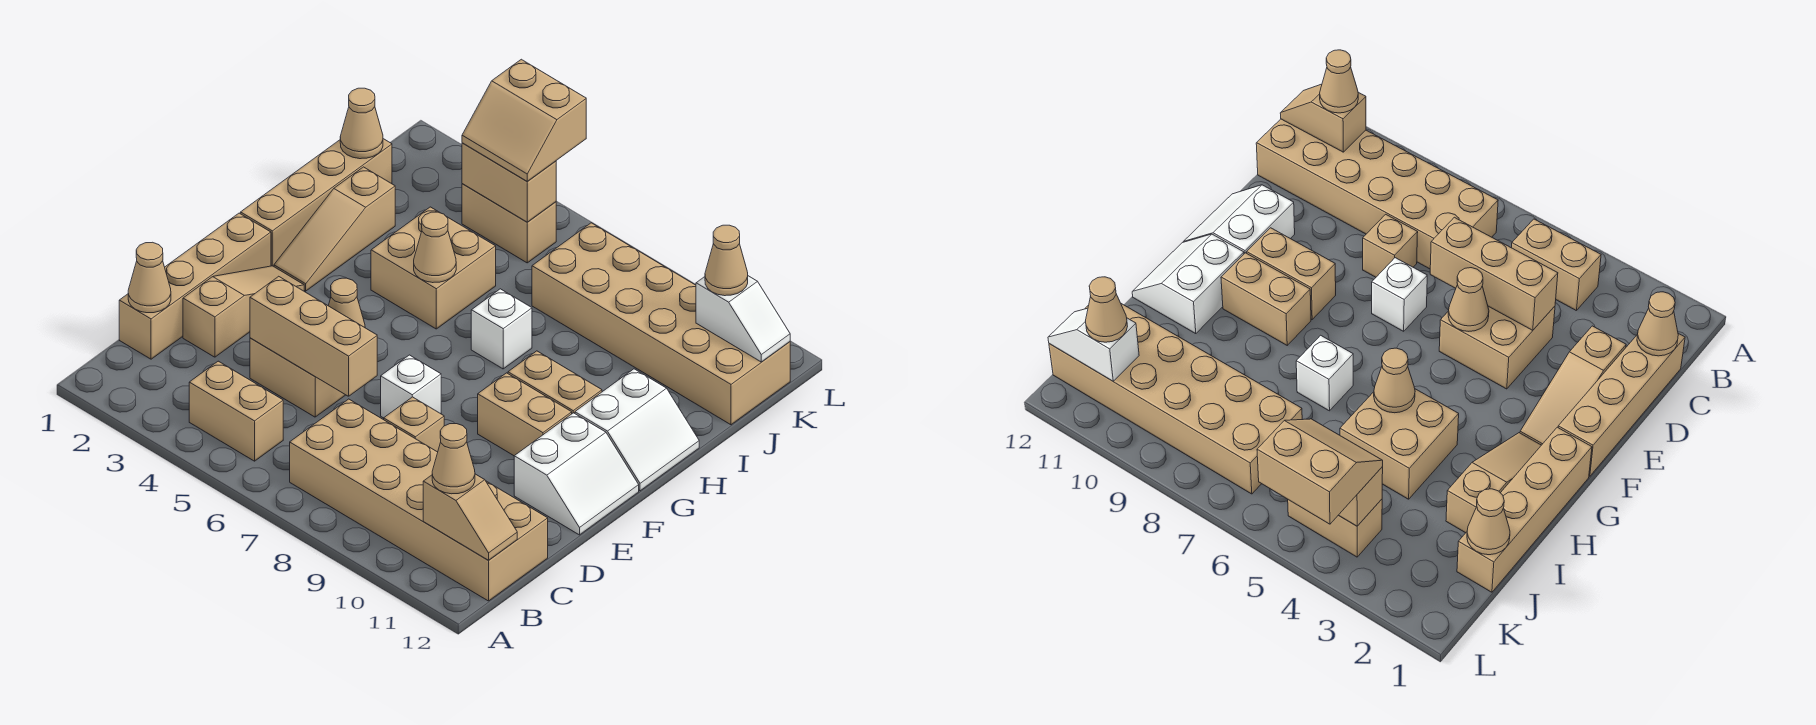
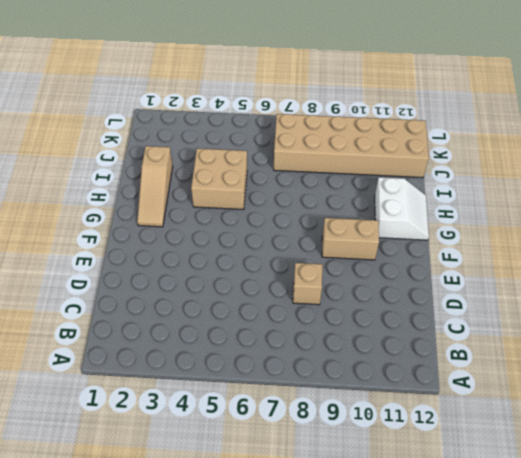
none -> tan 1x2 brick [189,361,283,461]
none -> tan 2x6 brick [290,399,548,601]
none -> tan 1x4 brick [119,213,271,359]

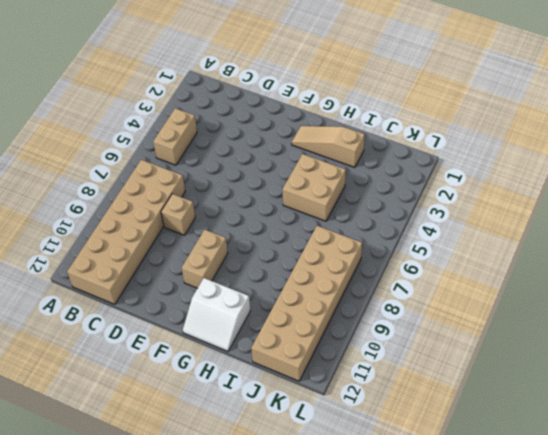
none -> tan 1x4 brick [119,213,271,359]
none -> tan 1x3 slope [183,266,304,357]
none -> tan 2x2 brick [250,338,345,417]

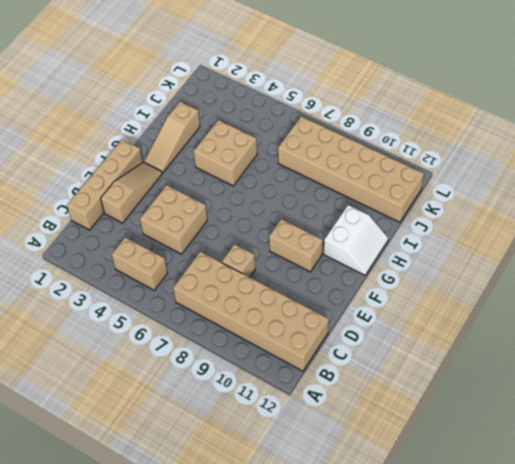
none -> white 1x1 brick [381,355,441,418]
none -> white 2x2 slope [514,413,639,535]
none -> tan 1x4 brick [241,139,392,266]

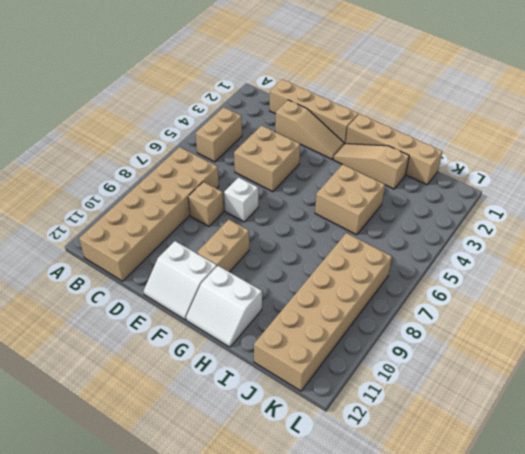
none -> tan 1x2 brick [508,351,602,413]
none -> white 1x1 brick [471,289,532,369]
none -> tan 1x2 brick [462,184,556,263]

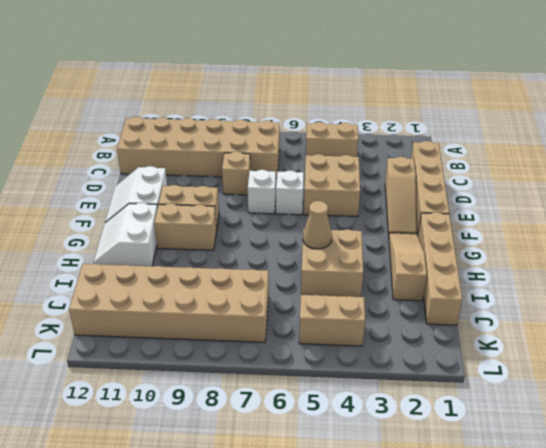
white 1x1 brick [276,171,304,215] -> white 1x1 brick moved to [471,289,532,369]
none -> tan 1x2 slope [423,474,517,560]
none -> tan 1x1 cone [128,242,171,313]
none -> tan 1x3 brick [250,276,377,396]

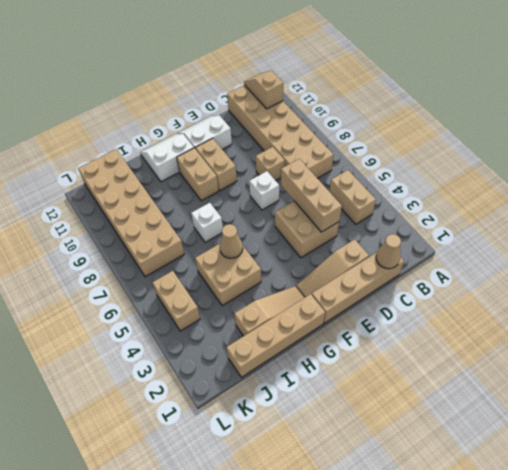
none -> tan 1x1 cone [328,278,365,328]
none -> tan 1x1 cone [340,88,383,159]
none -> tan 1x2 brick [462,143,556,222]

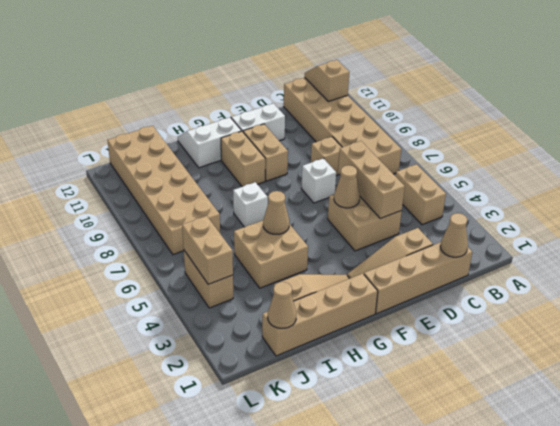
none -> white 1x2 slope [696,276,790,362]
none -> tan 1x1 cone [432,424,475,494]
none -> tan 2x2 slope [462,59,586,182]

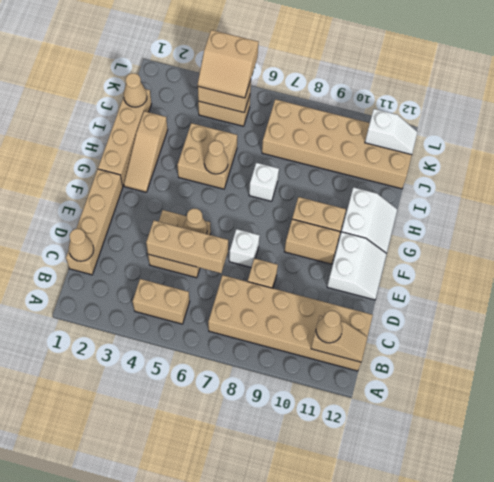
none -> tan 1x3 slope [183,266,304,357]
none -> tan 1x1 cone [705,225,748,296]

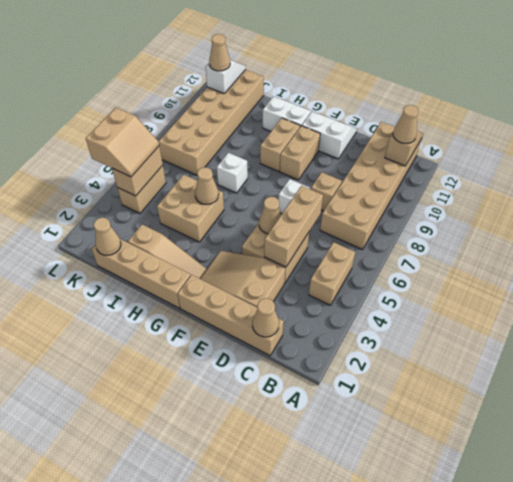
tan 2x3 slope [200,251,285,307] -> tan 1x3 slope [183,266,304,357]

